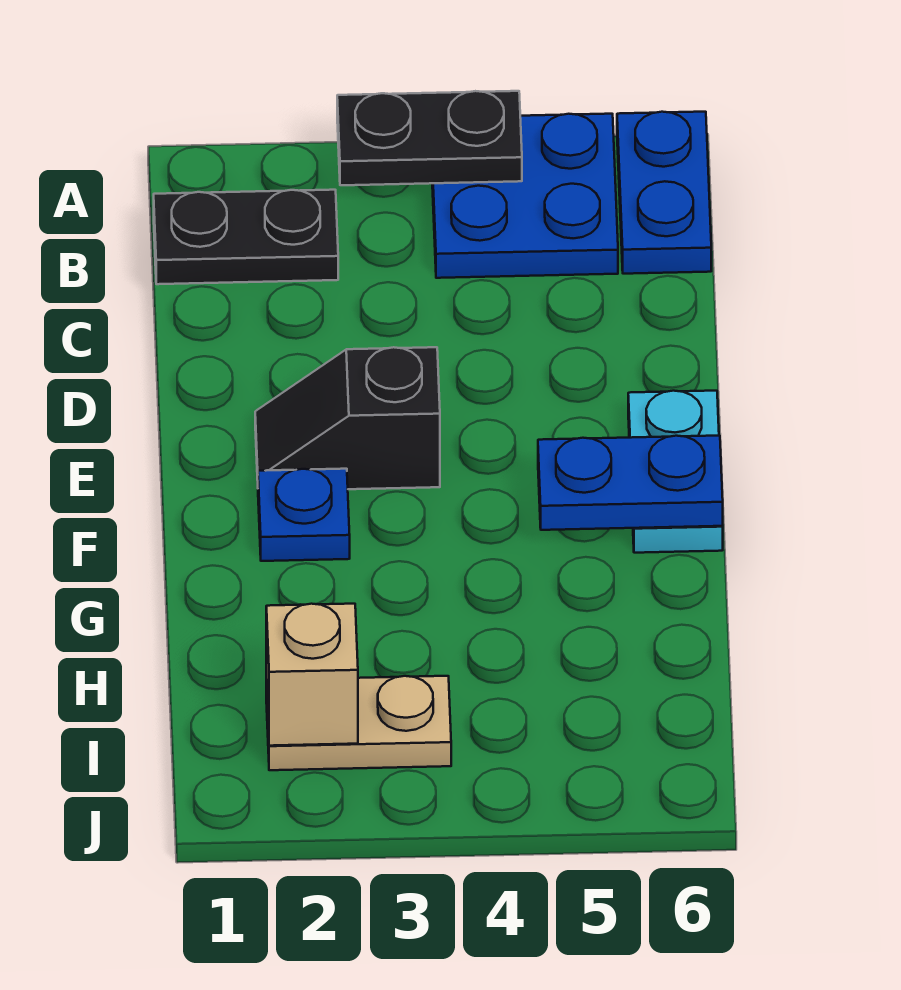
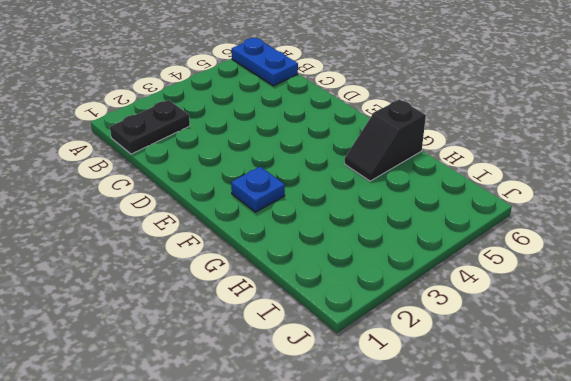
black 1x2 slope [345,99,426,181] -> black 1x2 slope moved to [255,347,440,489]
none -> blue 2x2 plate [432,114,618,278]
none -> cyan 1x2 plate [628,391,723,553]

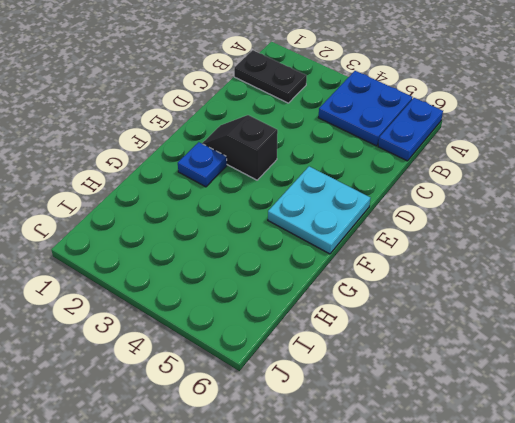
cyan 2x2 plate [268,166,370,254] -> cyan 1x2 plate [628,391,723,553]
none -> tan 1x2 plate [266,676,451,770]
none -> black 1x2 plate [337,91,522,185]

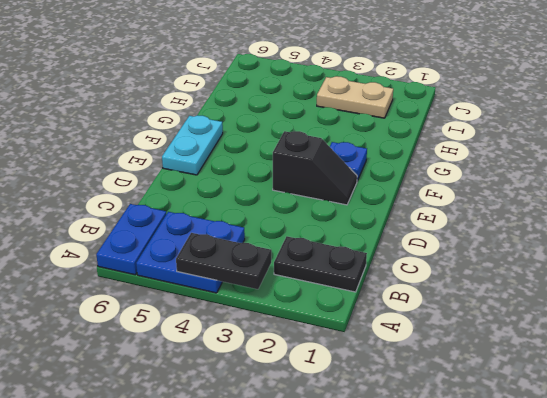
none -> blue 1x2 plate [538,436,723,530]
none -> tan 1x1 brick [266,604,358,746]

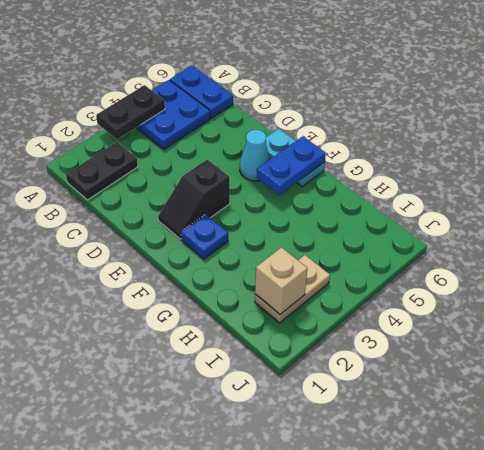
cyan 1x1 cone [240,130,270,181] -> none

